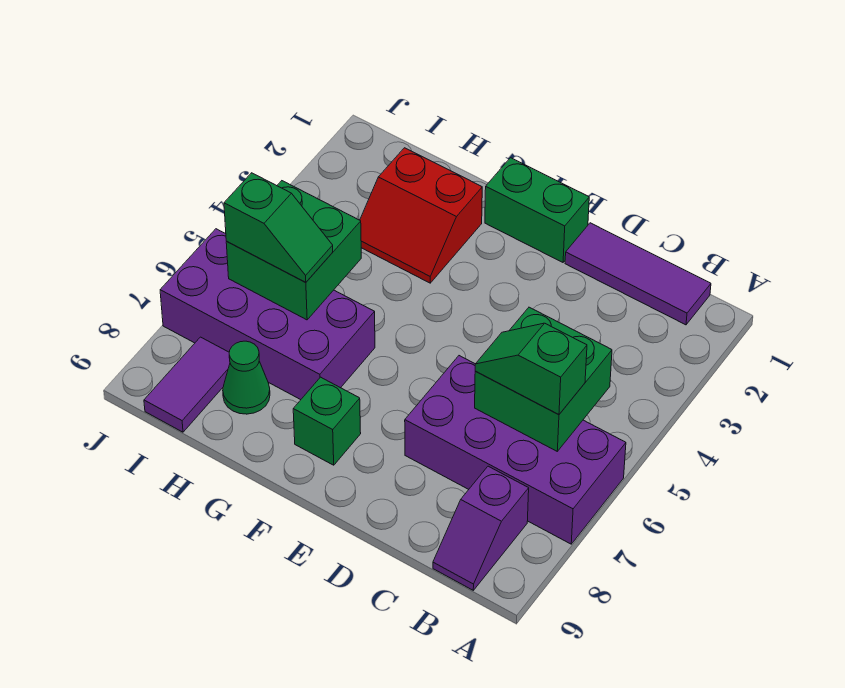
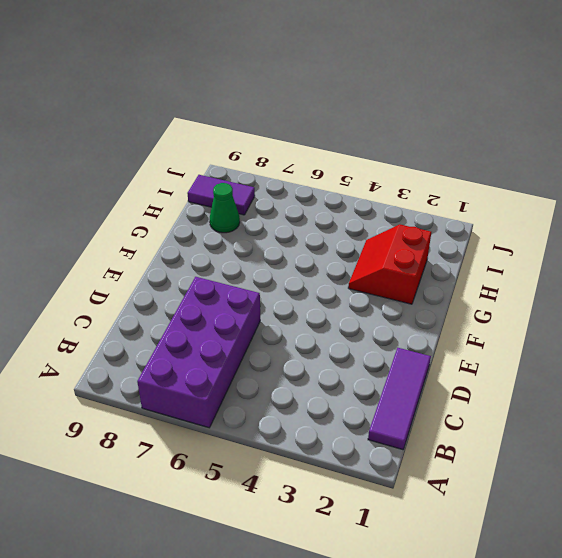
none -> purple 1x2 slope [433,466,529,590]
none -> green 1x2 brick [485,158,589,262]
none -> green 1x1 brick [293,377,361,465]

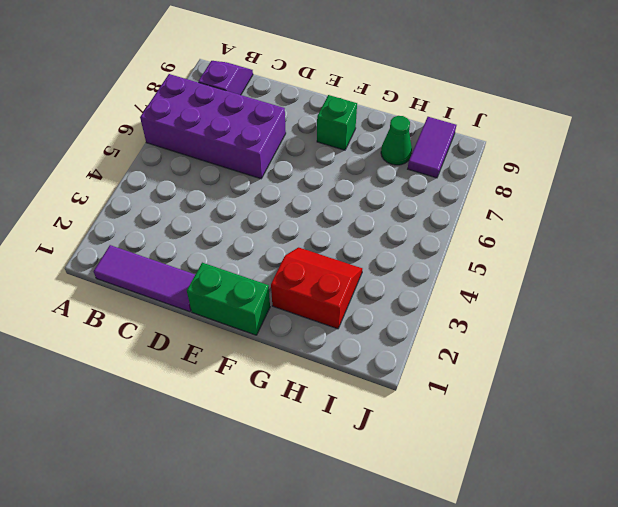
none -> purple 2x4 brick [160,229,375,400]
none -> green 2x2 brick [475,307,612,451]
none -> green 2x2 brick [226,181,361,320]

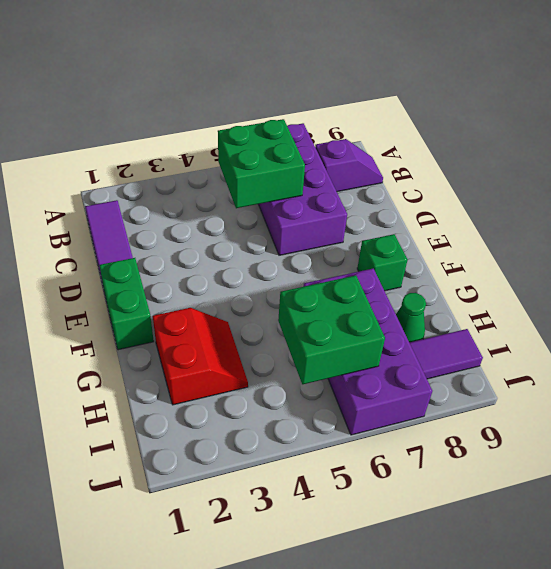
none -> green 1x2 slope [475,323,587,415]
none -> green 1x2 slope [224,173,333,283]

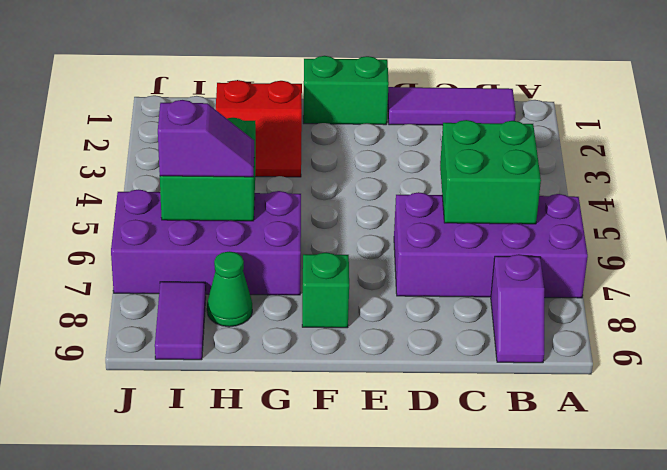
purple 1x2 slope [158,100,254,177] -> green 1x2 slope [224,173,333,283]
none -> green 1x2 slope [475,323,587,415]

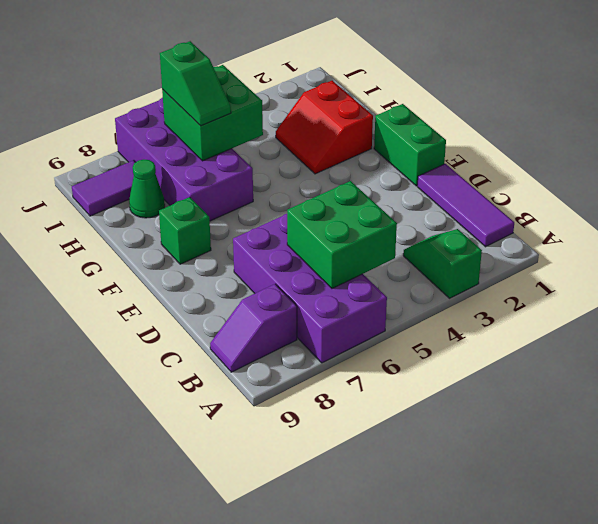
green 1x2 slope [403,229,482,298] -> green 1x2 slope moved to [475,323,587,415]

